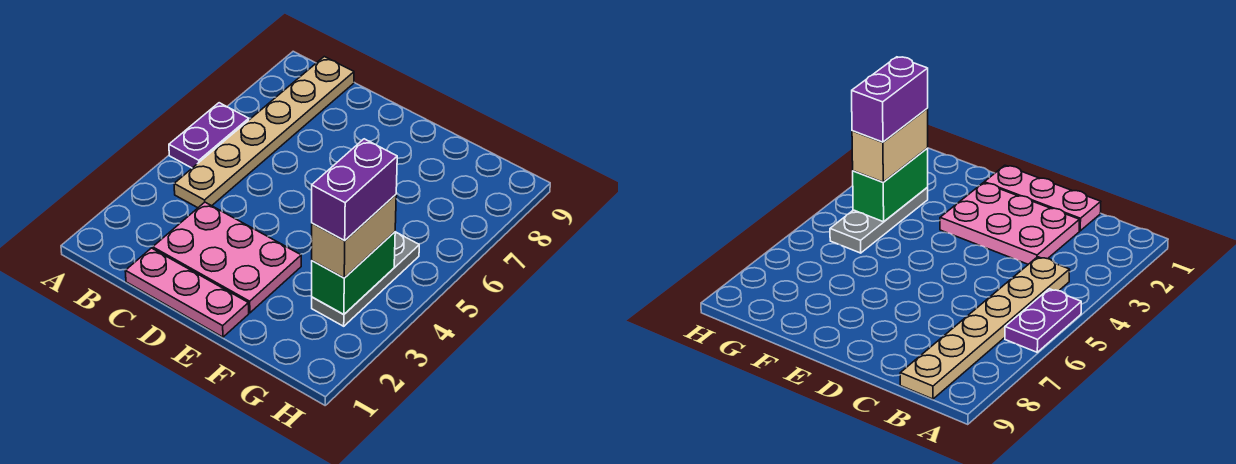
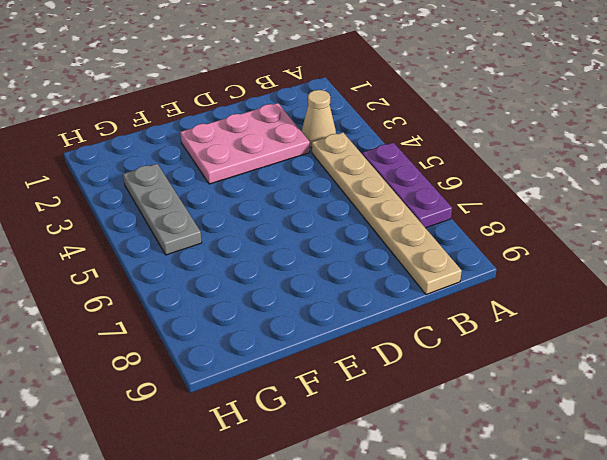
purple 1x3 plate [362,143,452,228] -> purple 1x2 plate [169,103,249,168]
tan 1x1 cone [302,90,336,147] -> none
none -> pink 1x3 plate [125,248,249,337]
none -> green 1x2 brick [312,232,395,315]

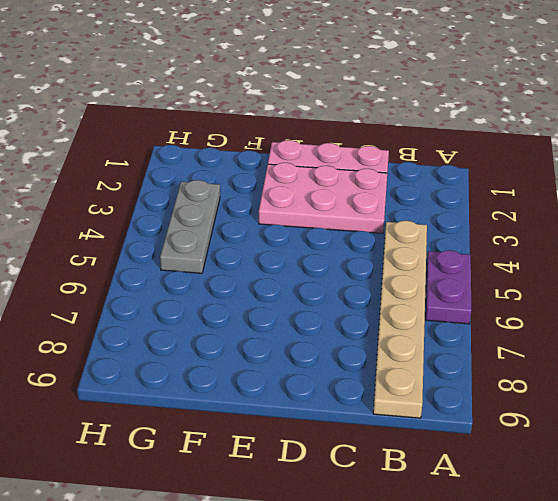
none -> green 1x2 brick [312,232,395,315]
none -> tan 1x2 brick [312,195,396,278]

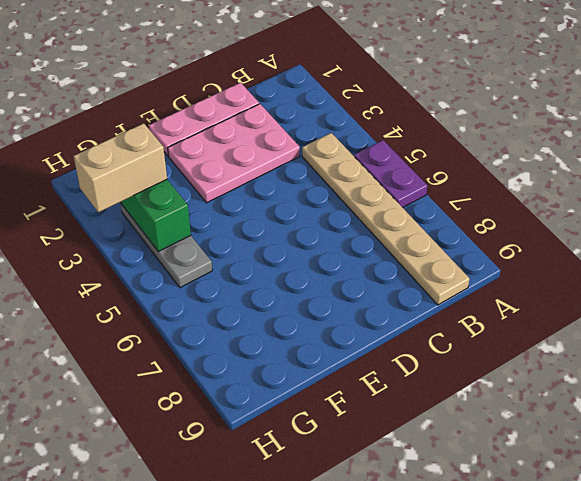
tan 1x2 brick [74,123,167,212] -> tan 1x2 brick turned to [312,195,396,278]
none -> purple 1x2 brick [312,139,397,241]

